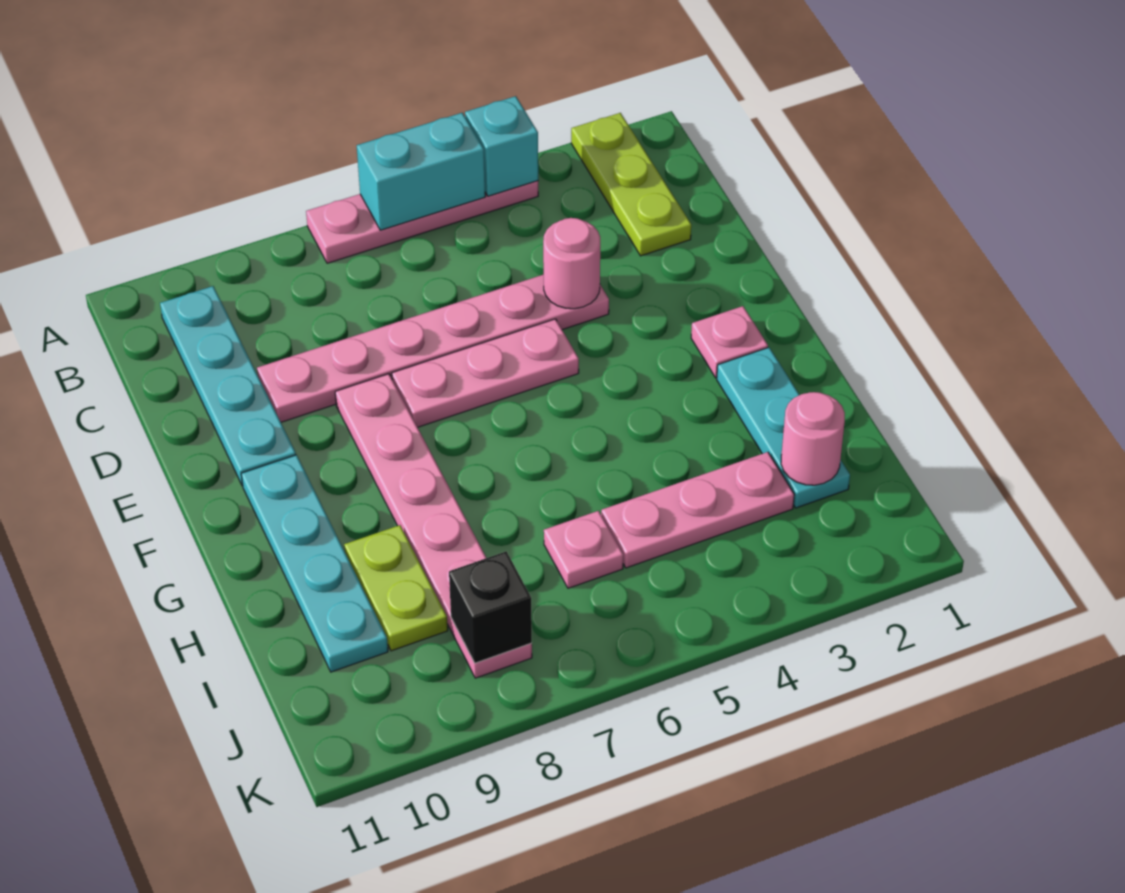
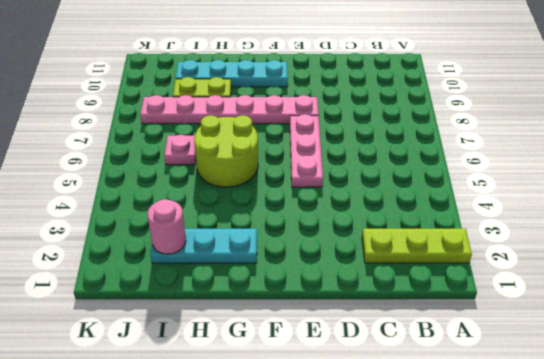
lime 2x2 round brick [194,115,258,187] -> none
none -> pink 1x4 plate [306,181,538,263]
none -> cyan 1x4 plate [160,286,296,486]
none -> pink 1x6 plate [257,275,609,422]

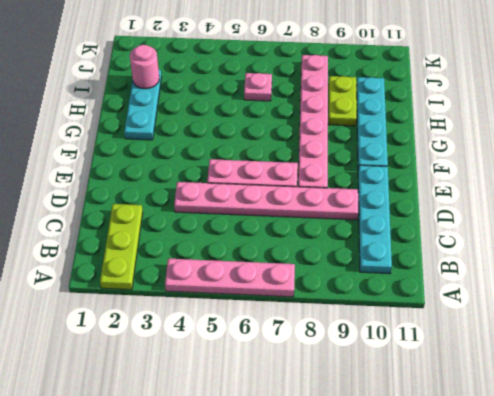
none -> pink 1x1 plate [691,306,768,378]
none -> pink 1x3 plate [601,452,794,568]
none -> cyan 1x1 brick [465,96,538,196]

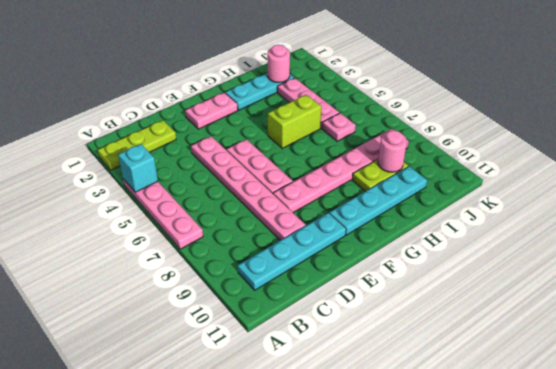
pink 1x2 plate [185,93,238,129] -> pink 1x1 plate [691,306,768,378]
lime 1x2 brick [268,95,321,148] -> none
pink 1x1 round brick [378,130,407,172] -> pink 1x1 round brick moved to [543,218,600,309]
none -> cyan 1x2 brick [357,113,485,230]
none -> black 1x1 brick [449,551,532,663]

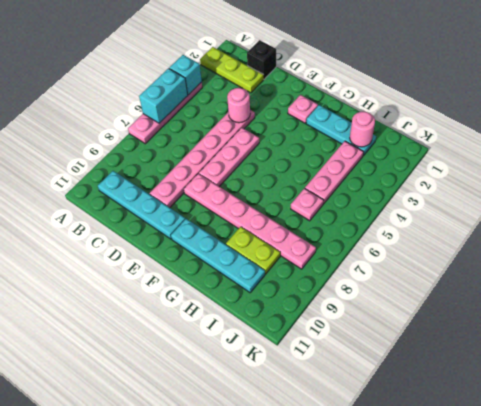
black 1x1 brick [247,40,276,79] -> black 1x1 brick moved to [449,551,532,663]

